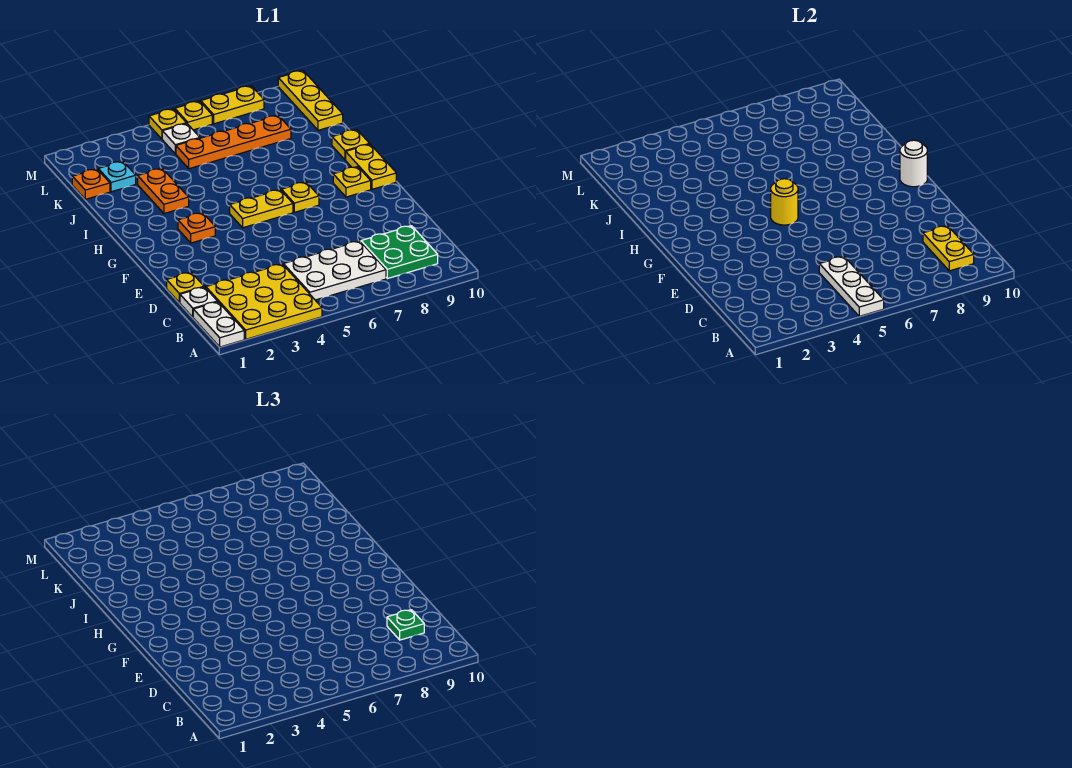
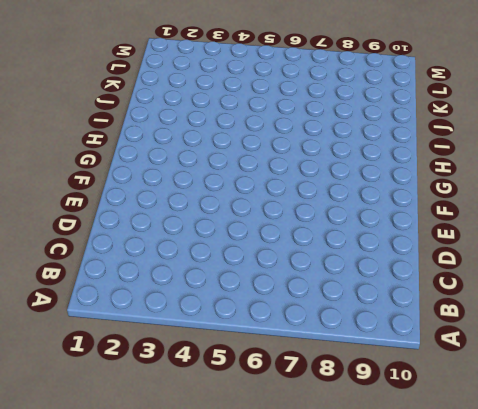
none -> white 1x2 plate [193,302,244,347]
none -> yellow 3x3 plate [206,264,322,339]
none -> white 2x3 plate [283,241,386,300]

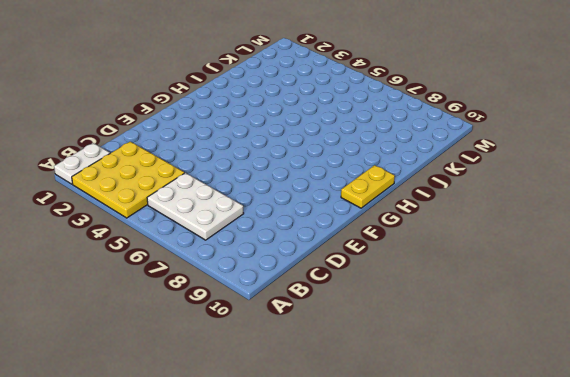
none -> green 2x2 plate [361,226,438,279]
none -> white 1x1 plate [180,287,217,317]
none -> yellow 1x1 plate [167,272,204,303]

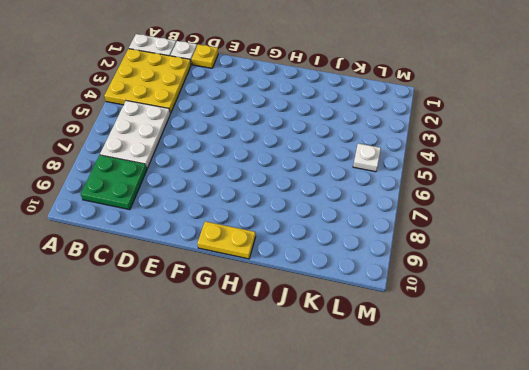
none -> orange 1x1 plate [178,213,215,243]
none -> yellow 1x2 plate [230,190,293,228]
none -> yellow 1x1 plate [281,182,319,212]

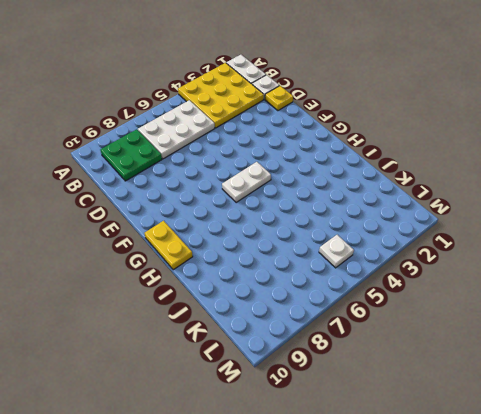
white 1x2 plate [222,162,271,203] -> yellow 1x2 plate [230,190,293,228]
none -> orange 1x1 plate [178,213,215,243]
none -> yellow 1x1 plate [281,182,319,212]
none -> yellow 1x1 plate [333,167,371,197]

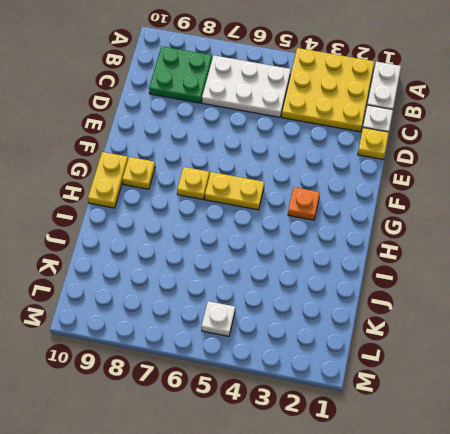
none -> orange 1x2 plate [138,168,189,214]
none -> yellow 1x1 plate [332,129,369,160]
none -> orange 1x1 plate [72,169,110,199]

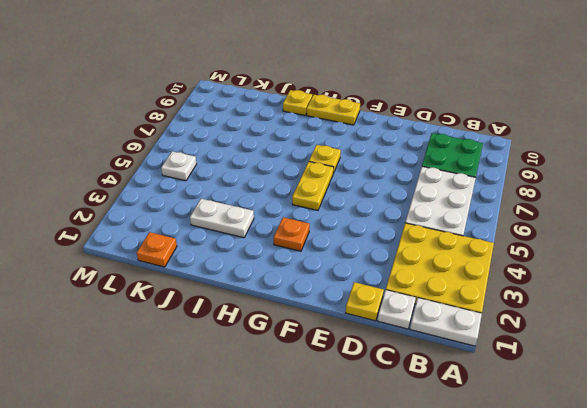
white 1x2 plate [190,199,254,238] -> orange 1x2 plate [138,168,189,214]
none -> yellow 1x1 plate [333,167,371,197]
none -> cyan 1x1 plate [98,161,136,192]
none -> orange 1x4 plate [176,115,291,169]

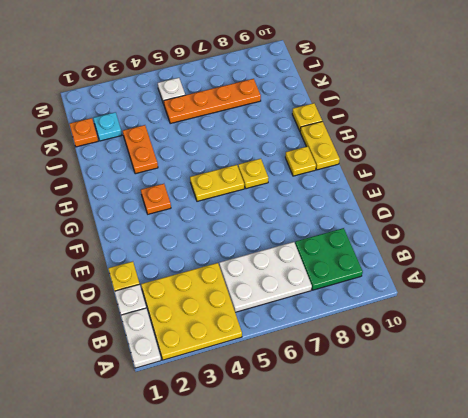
none -> yellow 1x3 plate [278,70,343,130]
none -> yellow 1x1 plate [149,109,186,139]
none -> yellow 1x1 plate [175,101,212,130]

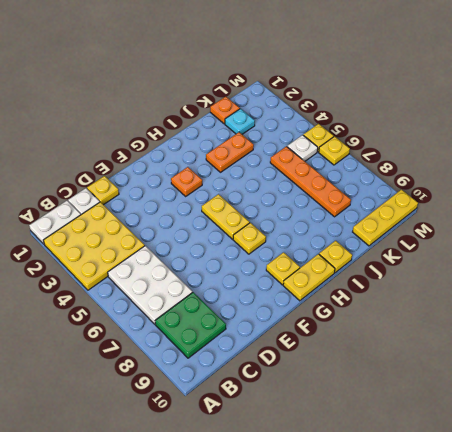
none -> yellow 1x2 plate [201,86,264,124]
none -> white 1x3 plate [819,256,884,316]
none -> yellow 1x2 plate [923,226,974,271]

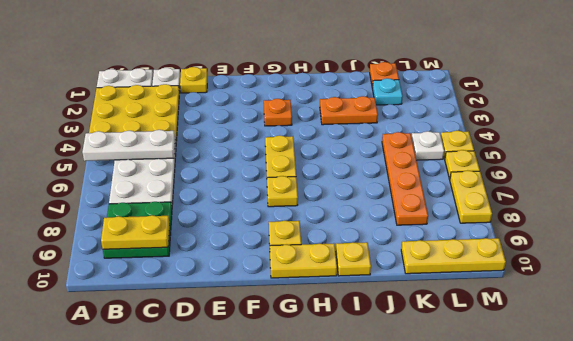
none -> yellow 1x1 round brick [771,179,798,225]
none -> white 1x1 round brick [900,140,927,187]
none -> green 1x1 plate [387,610,424,640]

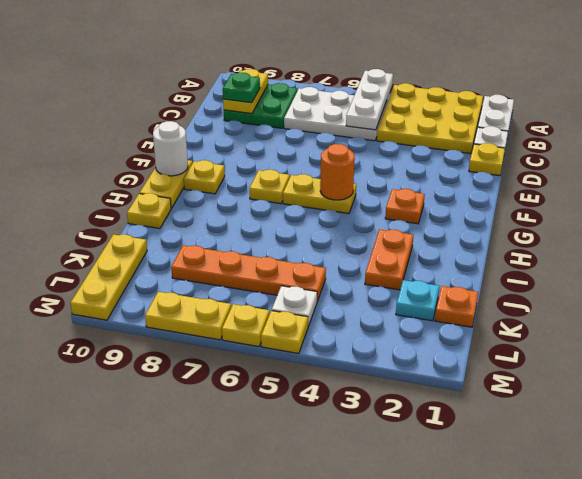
orange 1x1 round brick [320,144,355,200] -> yellow 1x1 round brick [771,179,798,225]

